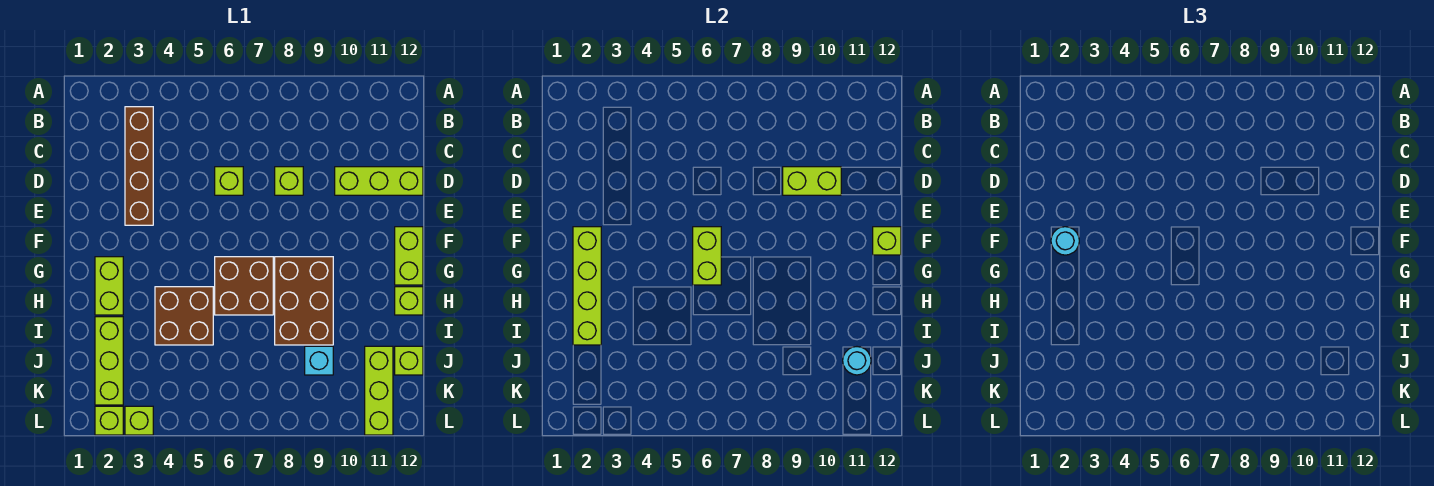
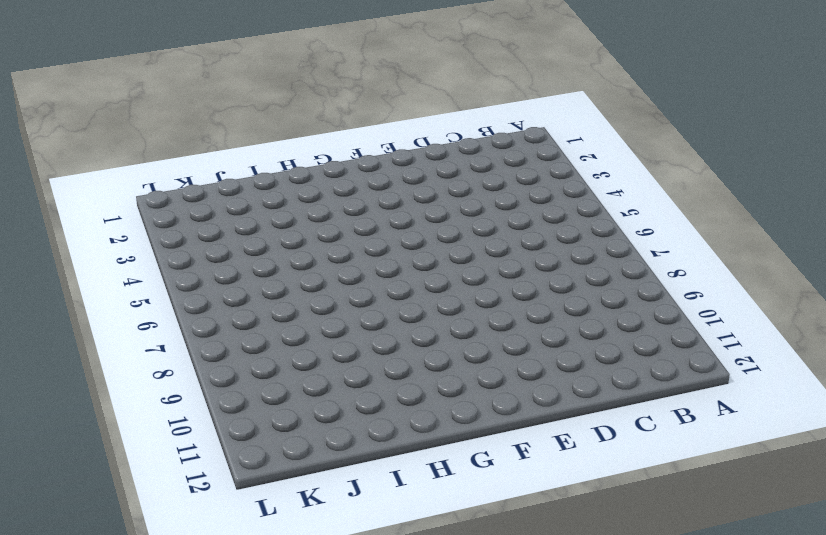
none -> brown 1x4 brick [125,107,153,225]
none -> lime 1x1 brick [215,167,243,195]
none -> lime 1x1 brick [275,167,303,195]

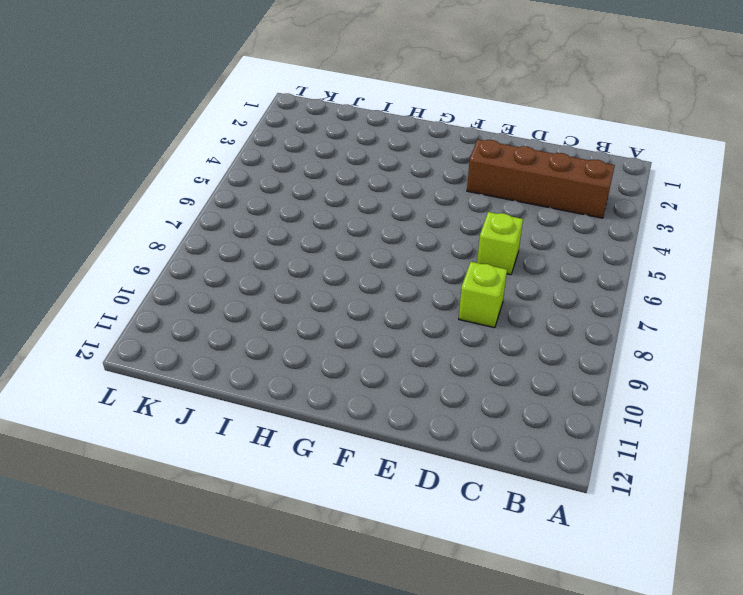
none -> lime 1x3 brick [335,167,423,195]
none -> lime 1x2 brick [395,227,423,285]
none -> lime 1x2 brick [95,257,123,315]

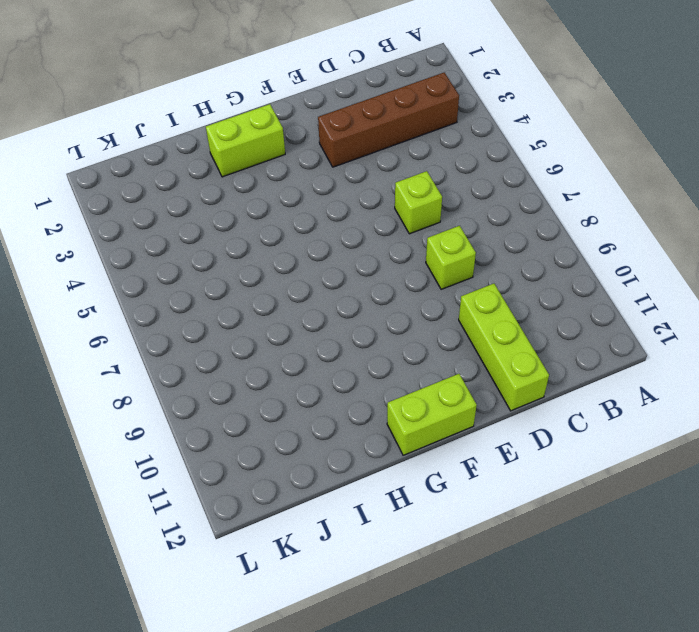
none -> brown 2x2 brick [215,257,273,315]
none -> brown 2x3 brick [275,257,333,345]
none -> brown 2x2 brick [155,287,213,345]

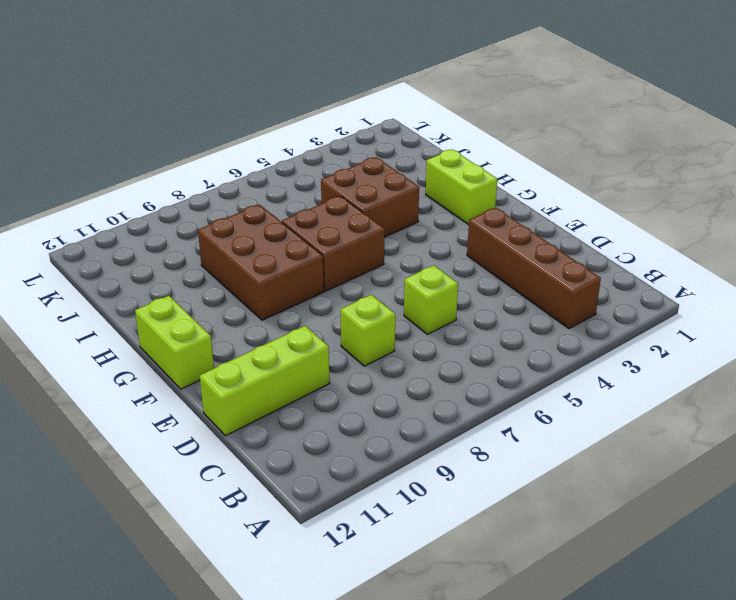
none -> lime 1x1 brick [395,287,423,315]
none -> lime 1x3 brick [95,317,123,405]
none -> cyan 1x1 brick [305,346,333,375]

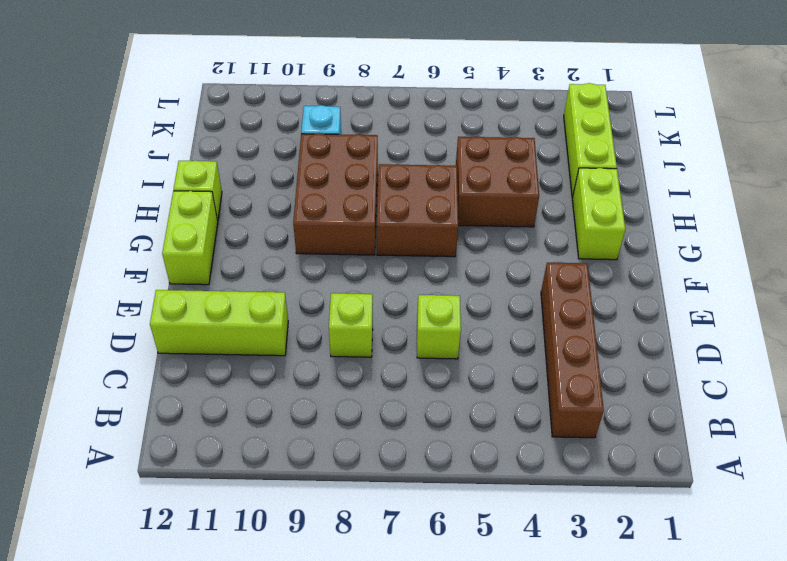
none -> lime 1x3 brick [365,346,393,435]
none -> lime 1x1 brick [395,346,423,375]
none -> lime 1x1 brick [95,406,123,435]

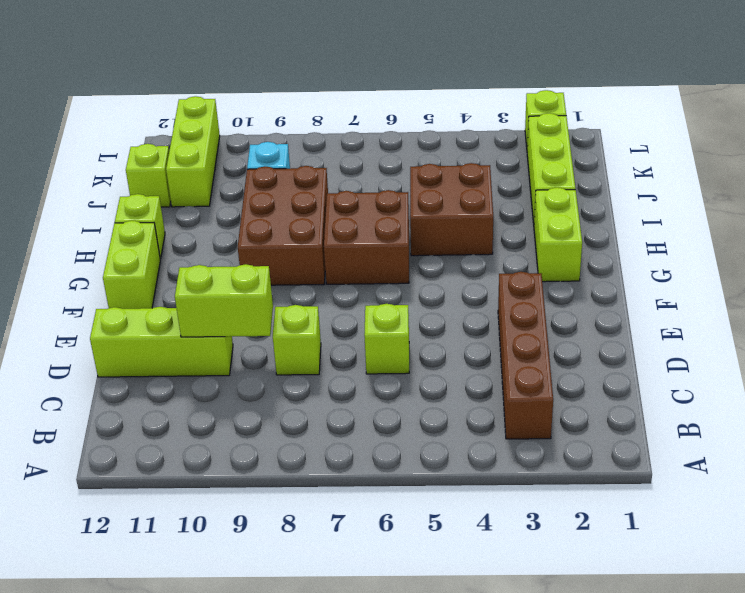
none -> lime 1x1 brick [125,406,153,435]
none -> lime 1x4 brick [573,227,601,345]
none -> lime 1x2 brick [693,227,721,285]

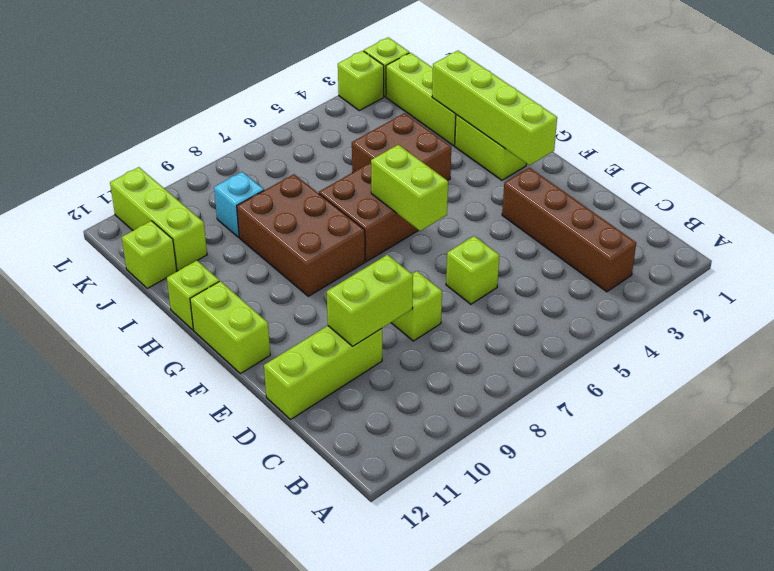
none -> lime 1x1 brick [873,227,901,255]
none -> cyan 1x1 round brick [843,347,871,375]
none -> cyan 1x1 round brick [1051,227,1079,255]

